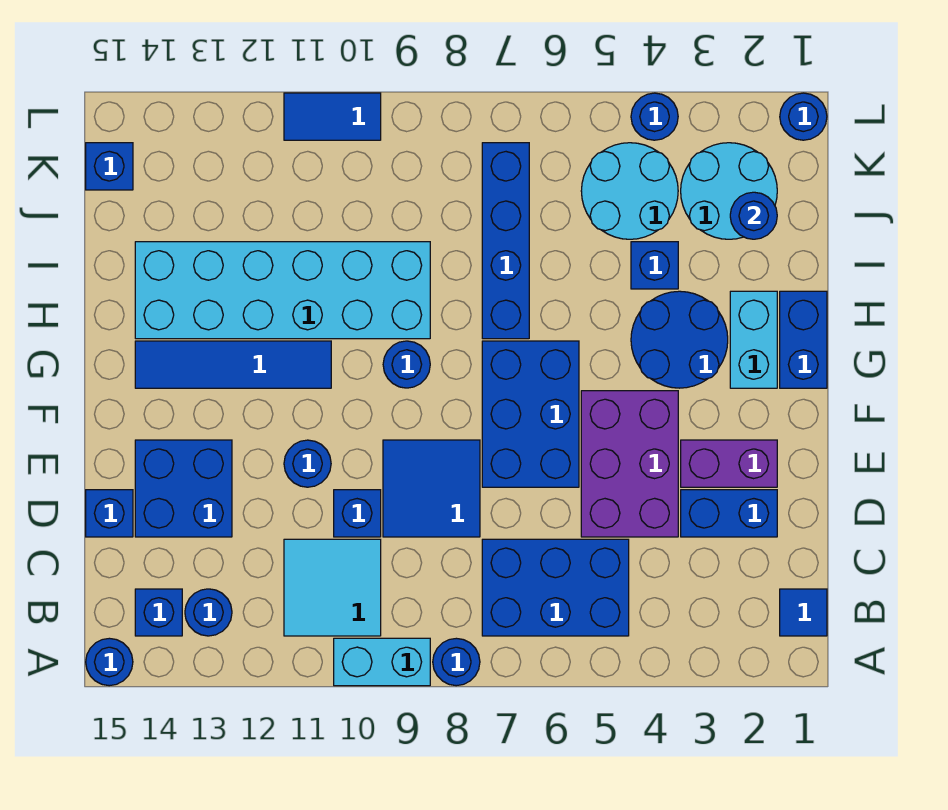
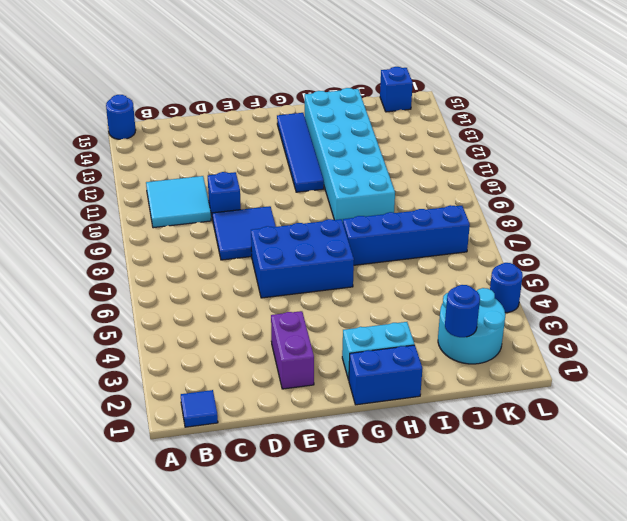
none -> blue 1x1 round brick [433,638,480,686]
none -> cyan 1x2 brick [334,638,430,686]
none -> blue 2x3 brick [482,539,629,636]
none -> blue 1x1 round brick [185,589,232,636]

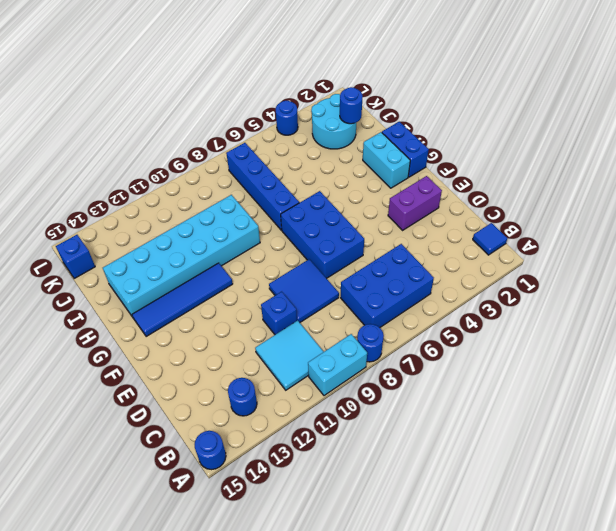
none -> blue 1x1 brick [135,589,182,636]
none -> blue 1x2 brick [681,490,777,537]
none -> purple 2x3 brick [581,391,678,537]
none -> blue 2x2 brick [135,440,232,537]

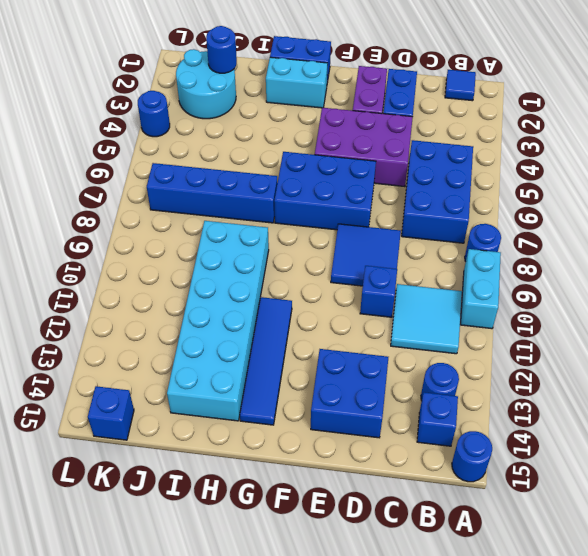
none -> blue 1x1 brick [86,490,133,537]
none -> blue 1x1 round brick [284,440,331,487]
none -> blue 2x2 round brick [631,291,728,388]
none -> blue 1x1 round brick [383,341,430,388]

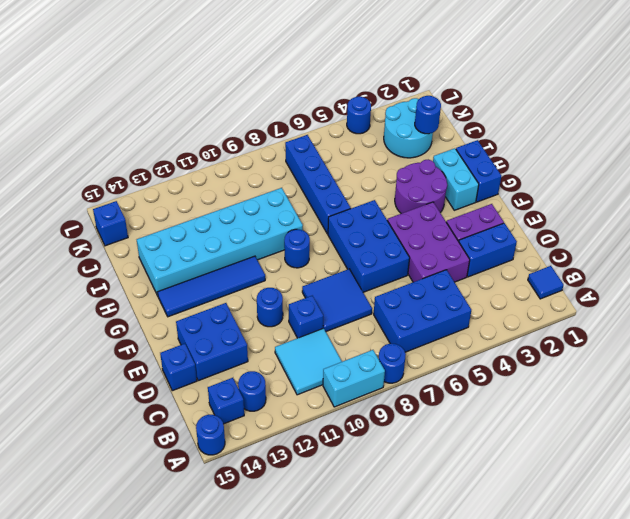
purple 2x2 round brick [395,160,447,214] -> blue 2x2 round brick [631,291,728,388]
none -> blue 1x1 brick [631,242,678,289]
none -> cyan 2x2 round brick [581,143,678,239]
none -> blue 1x1 round brick [780,93,827,140]
none -> blue 1x2 tile [284,93,381,140]

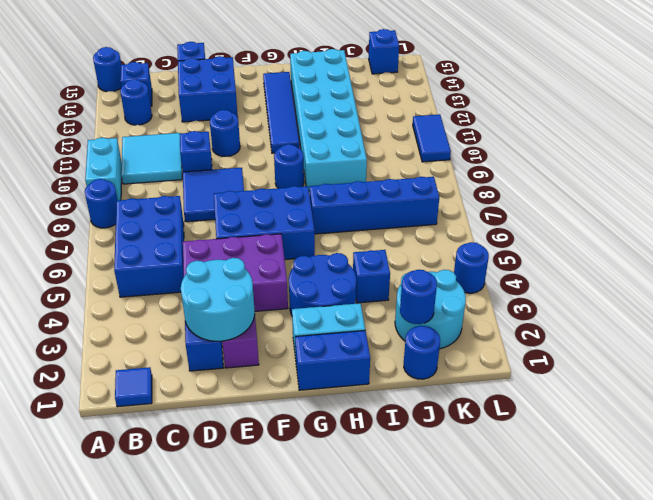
cyan 2x2 round brick [181,258,255,341] -> cyan 2x2 round brick moved to [581,143,678,239]
blue 1x1 round brick [404,326,440,379] -> blue 1x1 round brick moved to [780,93,827,140]

